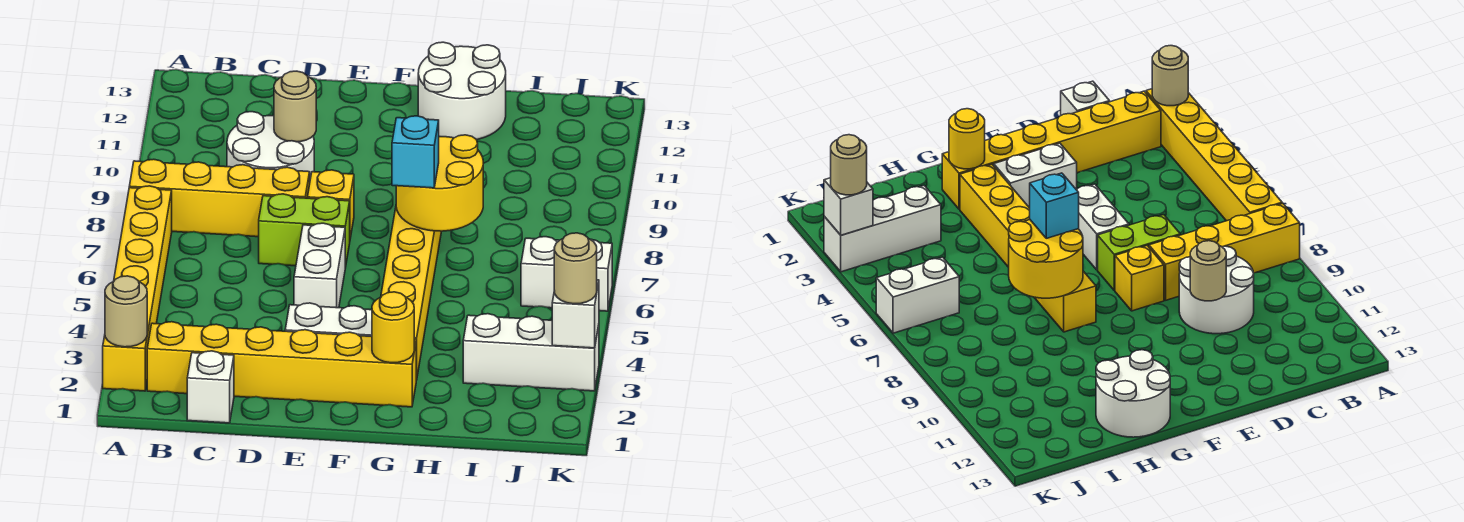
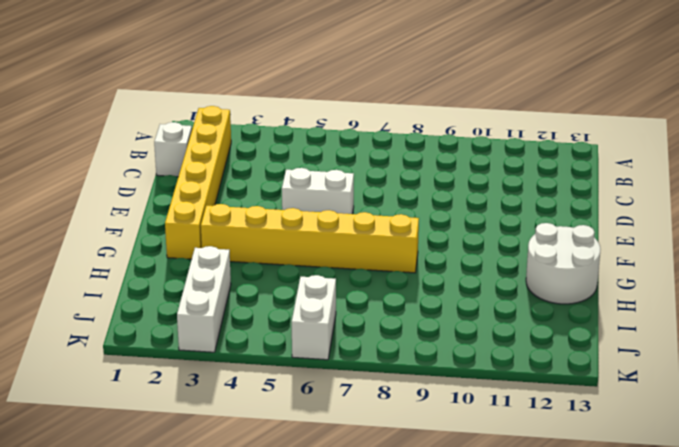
none -> yellow 1x6 brick [103,186,172,391]
none -> yellow 1x4 brick [129,159,310,237]
none -> white 2x2 round brick [227,112,314,179]

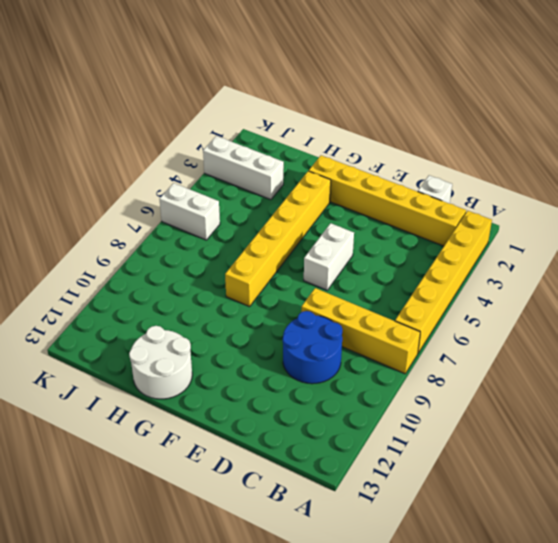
blue 2x2 round brick [283,311,342,384] -> white 2x2 round brick [227,112,314,179]
none -> lime 1x2 brick [259,194,350,268]
none -> white 1x2 brick [285,303,372,337]
none -> yellow 1x1 brick [307,170,354,238]

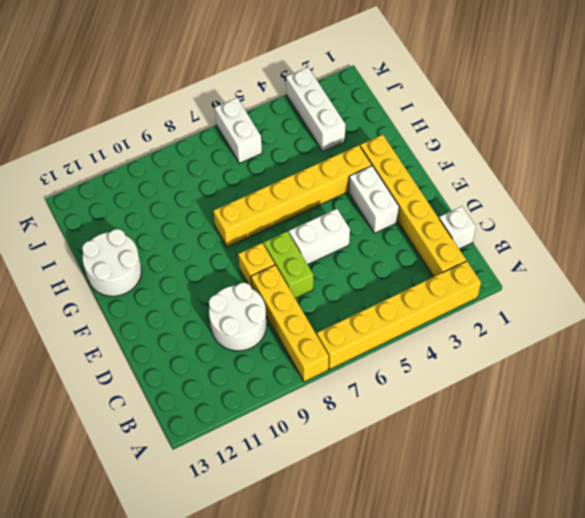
none -> tan 1x1 round brick [105,276,147,347]
none -> tan 1x1 round brick [274,71,316,142]
none -> yellow 1x1 round brick [372,292,414,363]

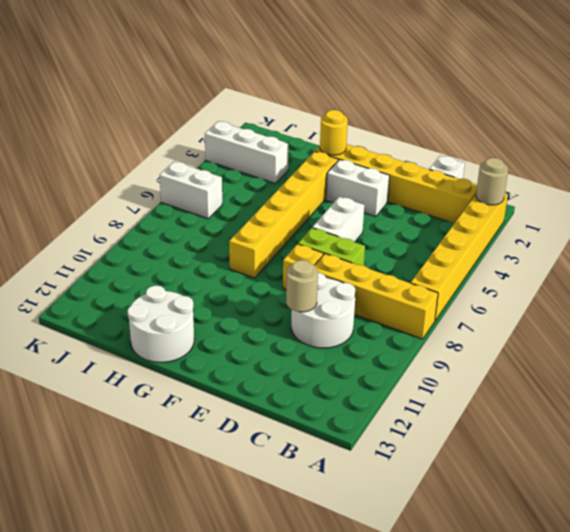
none -> yellow 2x2 round brick [396,135,483,231]
none -> white 1x1 brick [552,280,599,348]
none -> cyan 1x1 brick [392,116,439,188]

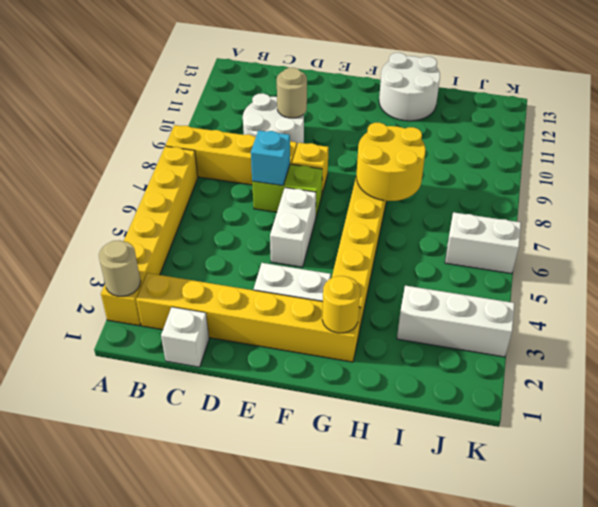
cyan 1x1 brick [251,130,290,186] -> cyan 1x1 brick moved to [392,116,439,188]
none -> white 1x1 brick [552,280,599,348]
none -> tan 1x1 round brick [554,233,597,304]

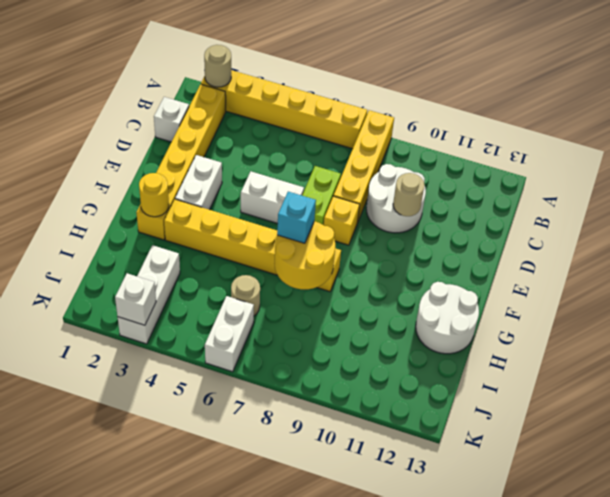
tan 1x1 round brick [231,275,260,316] -> tan 1x1 round brick moved to [554,233,597,304]

